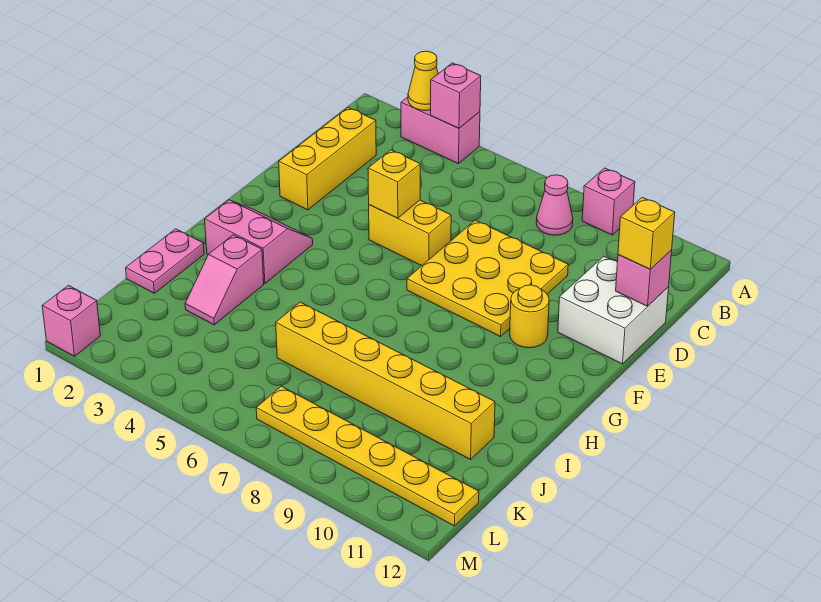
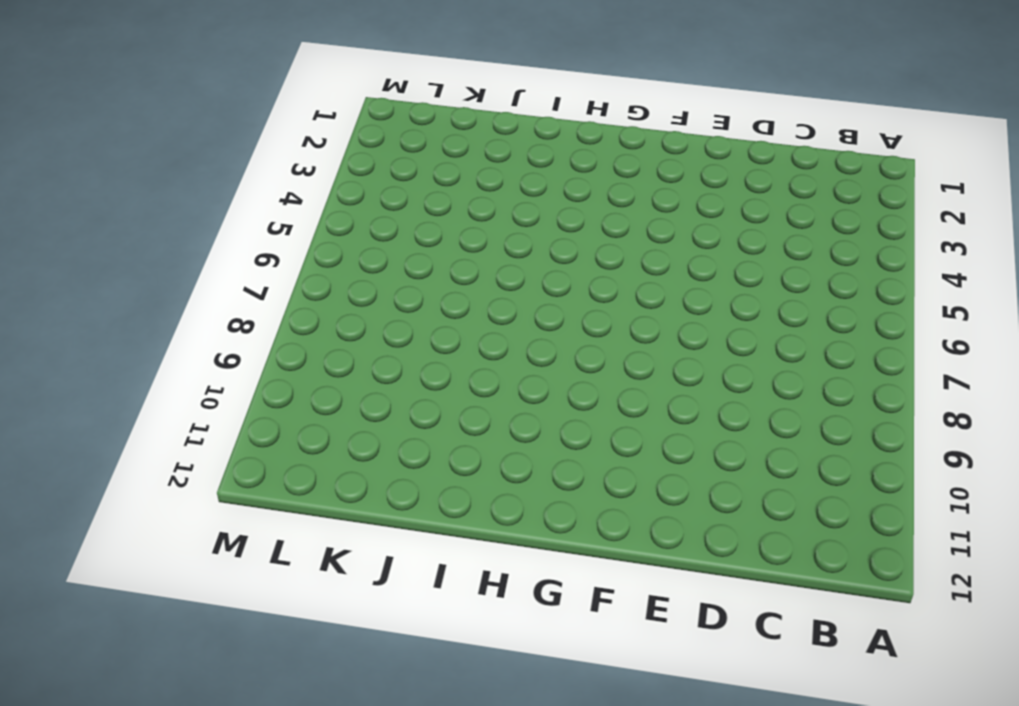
none -> pink 1x2 brick [401,97,480,164]
none -> pink 1x1 brick [582,168,635,235]
none -> pink 1x1 cone [536,175,573,235]

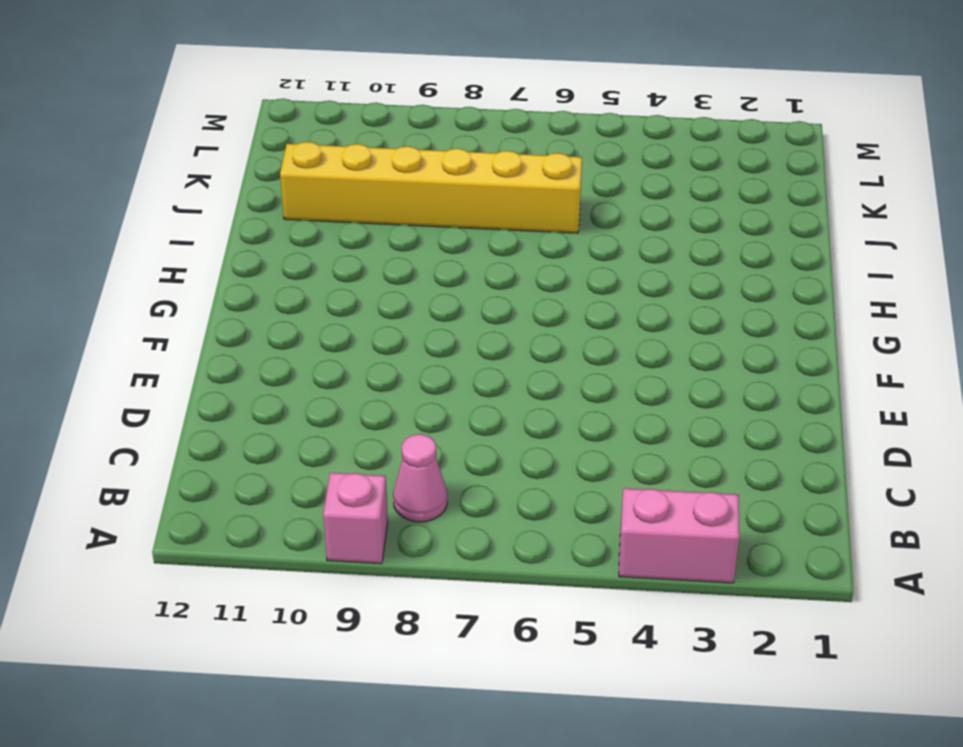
none -> yellow 1x3 brick [279,108,376,210]
none -> yellow 3x3 plate [407,220,568,337]
none -> white 2x2 brick [558,256,669,364]

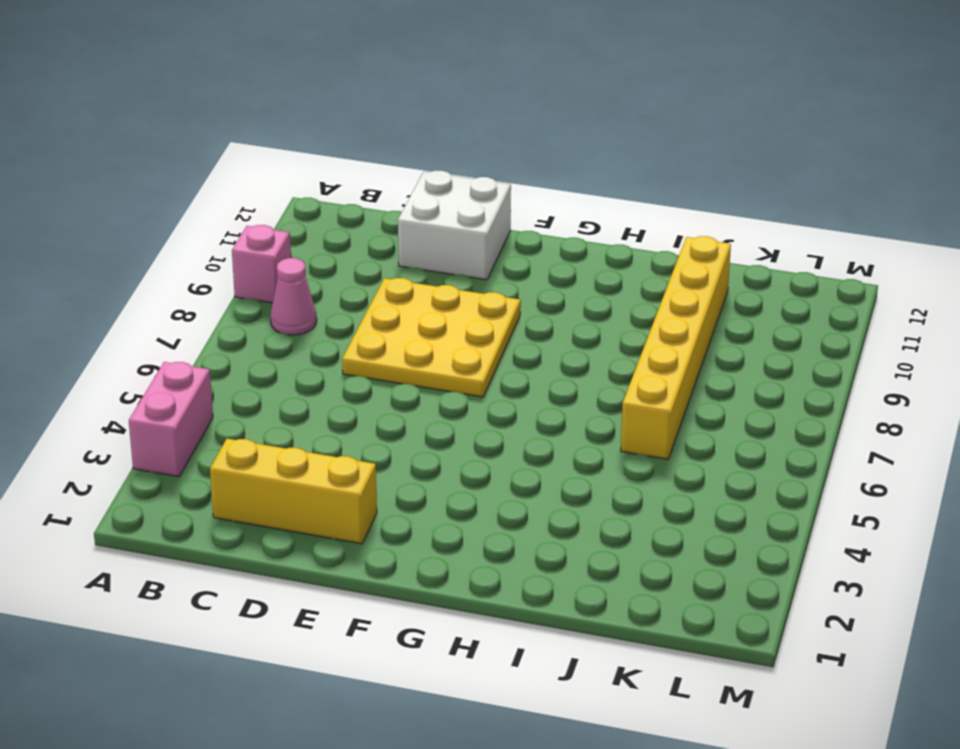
none -> yellow 1x2 brick [369,200,451,266]
none -> yellow 1x1 round brick [510,285,549,348]
none -> pink 2x2 slope [205,200,313,284]

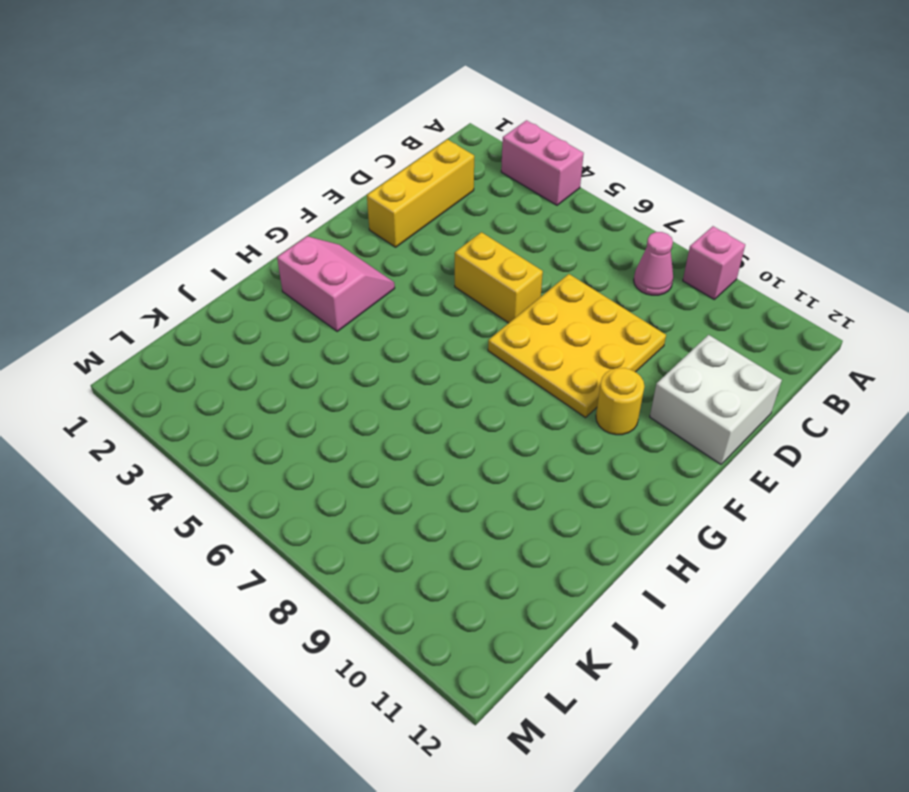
none -> pink 1x2 plate [126,229,204,293]
none -> pink 1x2 slope [185,235,264,325]
none -> yellow 1x6 brick [276,302,495,459]

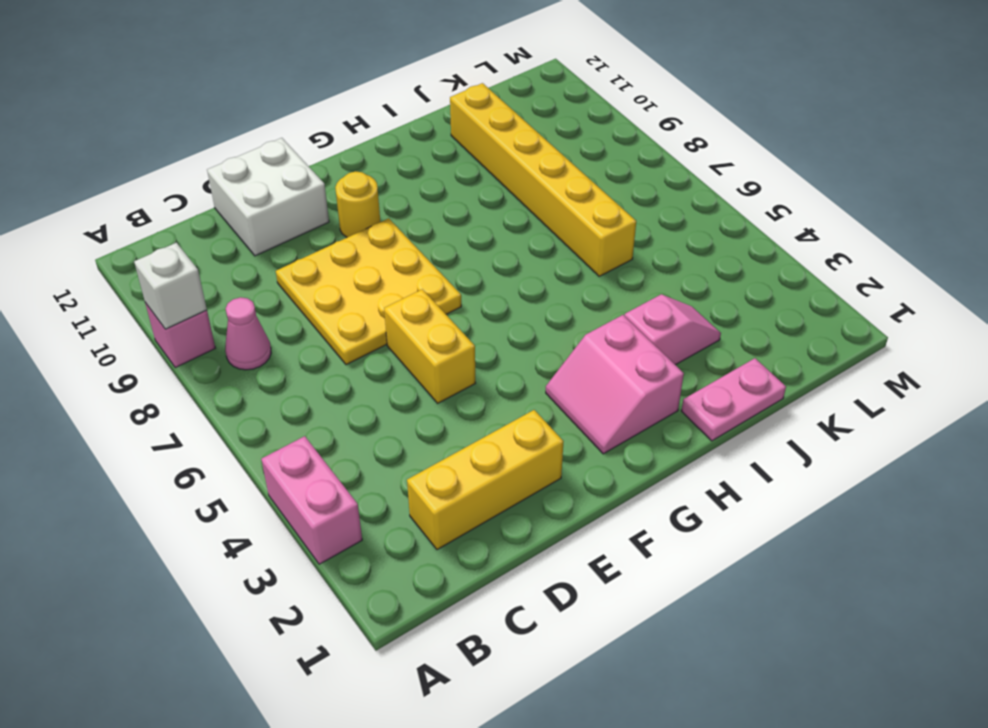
white 1x1 brick [134,243,207,329] -> none
none -> yellow 1x6 plate [256,386,479,526]
none -> pink 1x1 brick [42,286,100,356]
none -> yellow 1x1 cone [408,51,438,111]

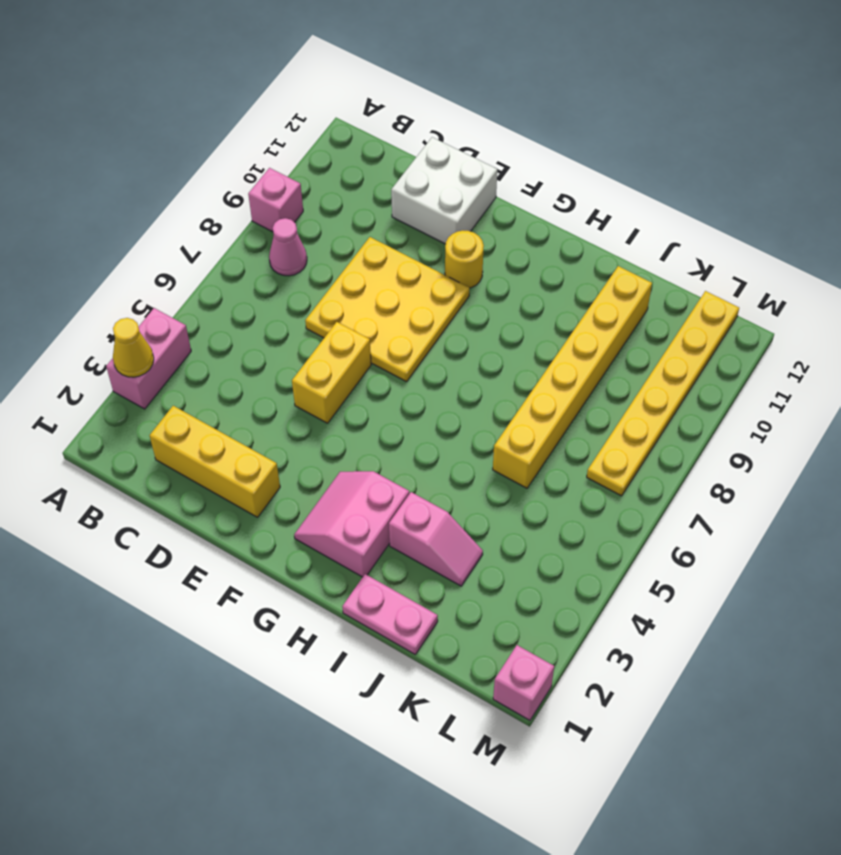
none -> pink 1x1 brick [431,63,481,128]
none -> pink 1x1 brick [616,250,672,306]
none -> yellow 1x1 brick [368,150,420,218]

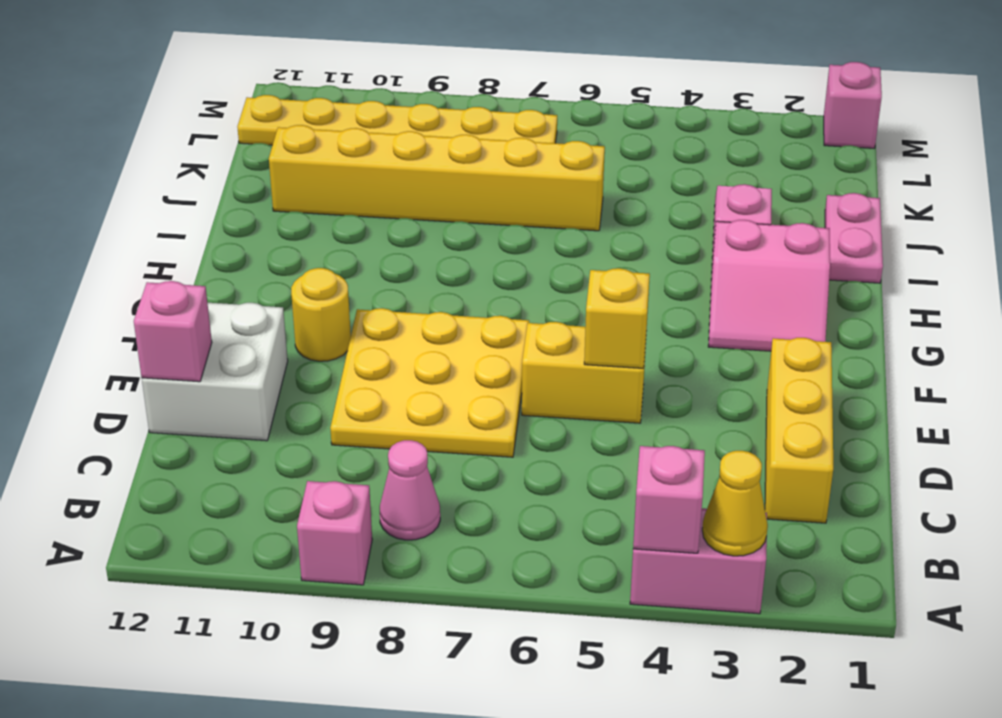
none -> yellow 1x1 brick [618,197,675,269]

